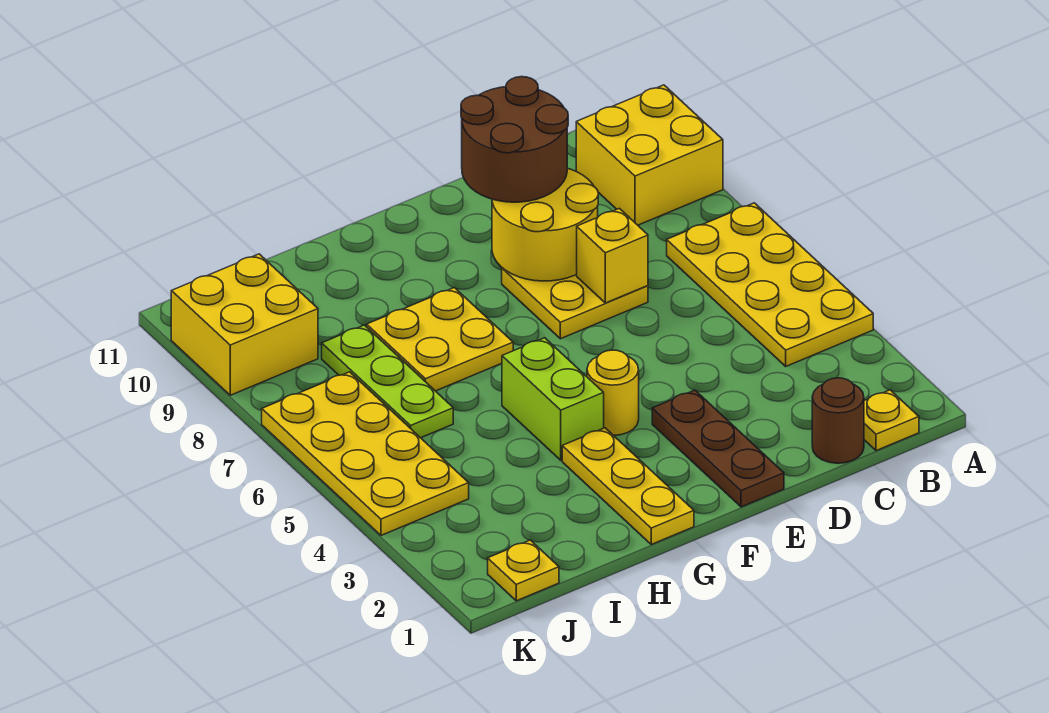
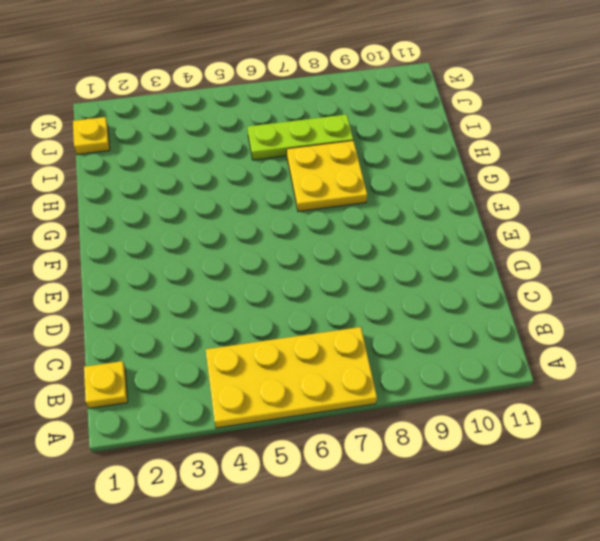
none -> yellow 2x2 brick [576,85,723,225]
none -> brown 1x1 round brick [812,378,864,463]
none -> yellow 2x2 plate [502,268,648,339]

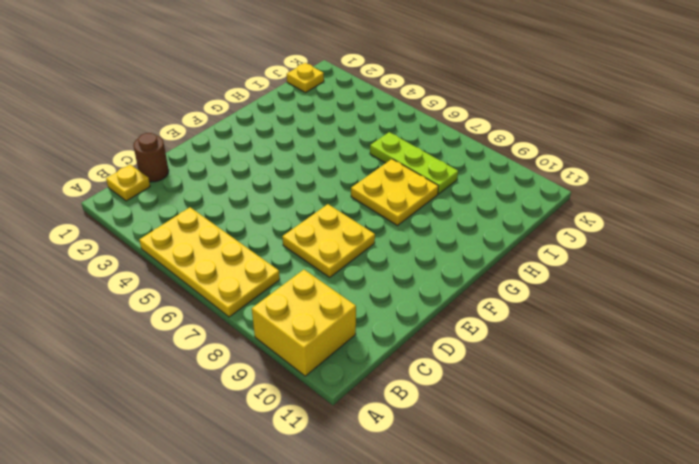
none -> brown 1x3 plate [652,390,784,507]
none -> yellow 1x1 round brick [587,350,639,435]
none -> yellow 1x3 plate [562,428,694,544]

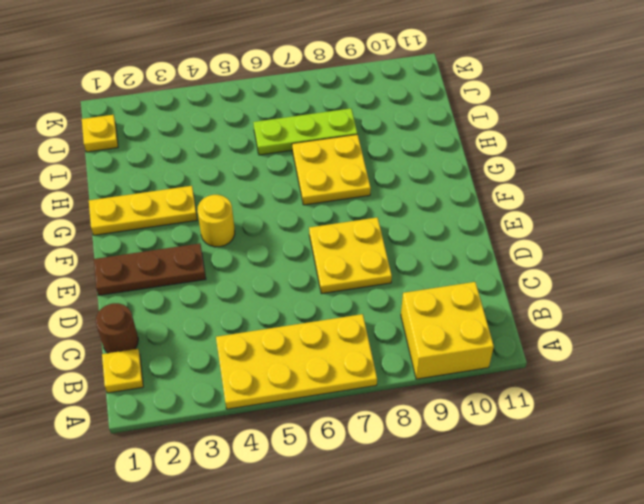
none -> lime 1x2 brick [502,338,604,460]
none -> yellow 2x4 plate [262,372,469,535]
none -> yellow 2x2 brick [171,254,318,395]

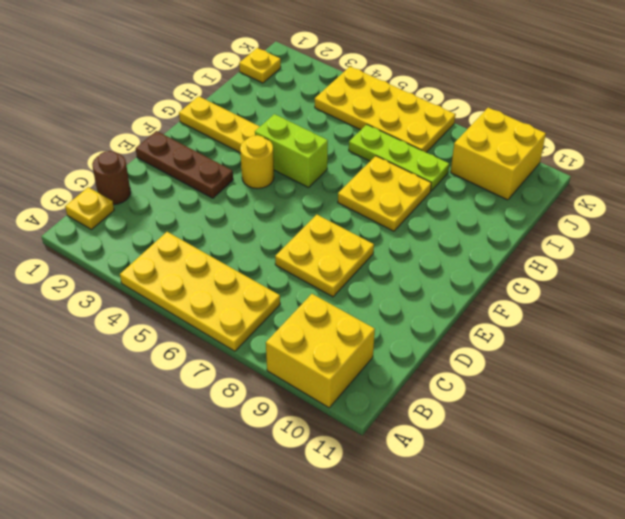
none -> yellow 1x1 brick [577,208,648,303]
none -> yellow 2x2 round brick [492,168,598,281]
none -> brown 2x2 round brick [461,77,568,202]

